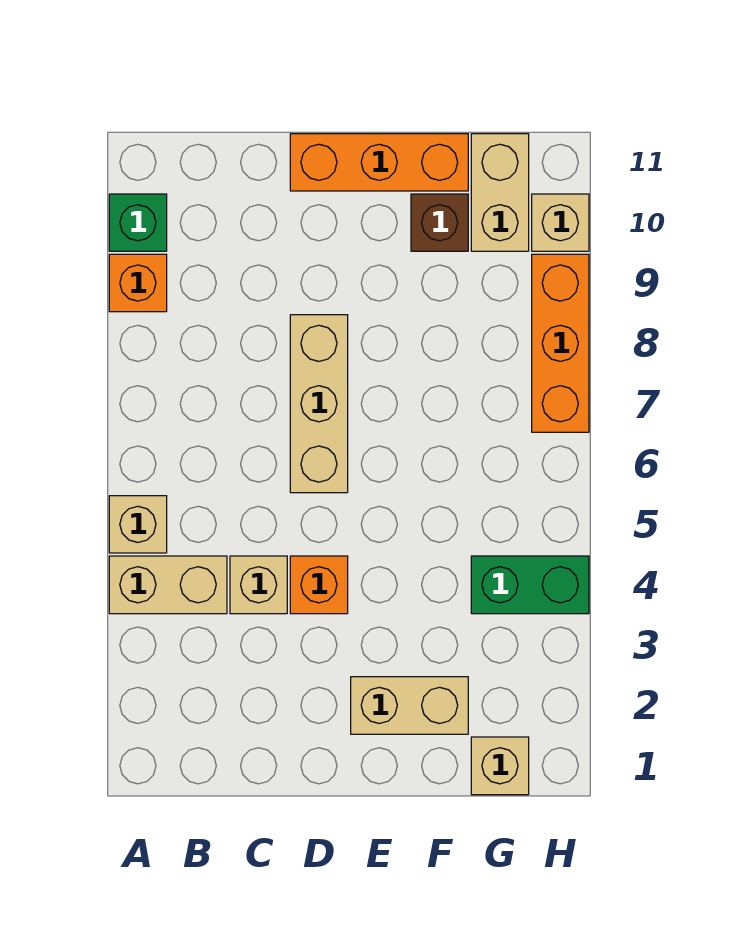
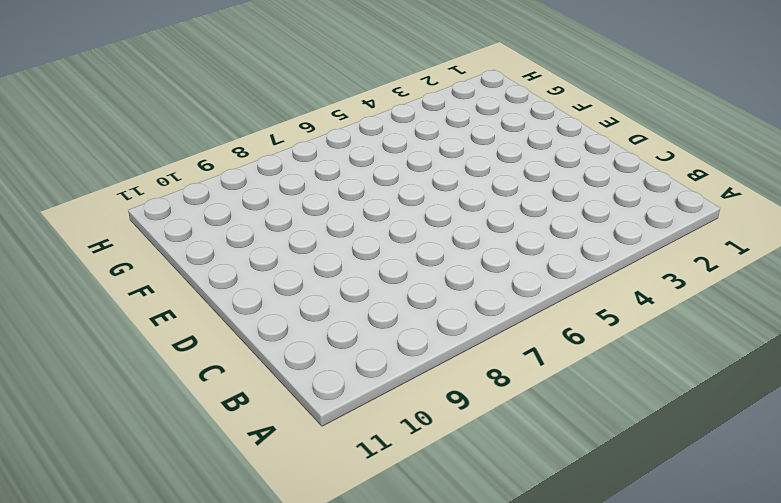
none -> tan 1x2 brick [109,556,227,614]
none -> tan 1x1 brick [109,496,167,553]
none -> orange 1x1 brick [109,254,167,312]

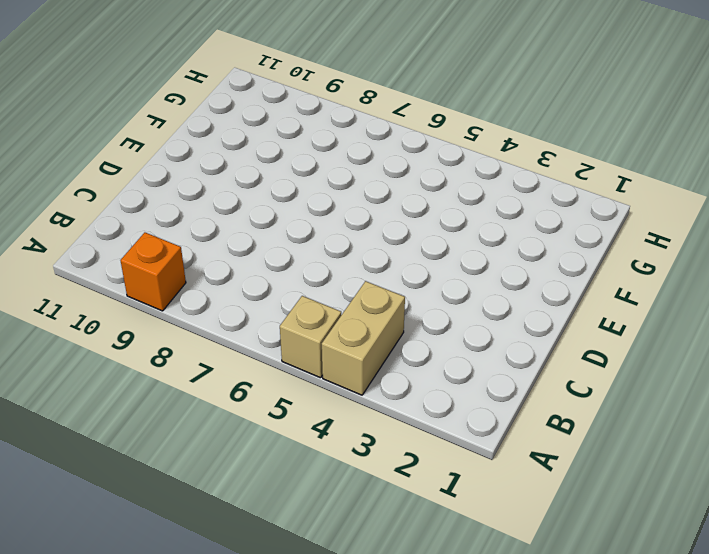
none -> green 1x1 brick [109,194,167,251]
none -> tan 1x1 brick [230,556,287,614]
none -> orange 1x1 brick [290,556,348,614]

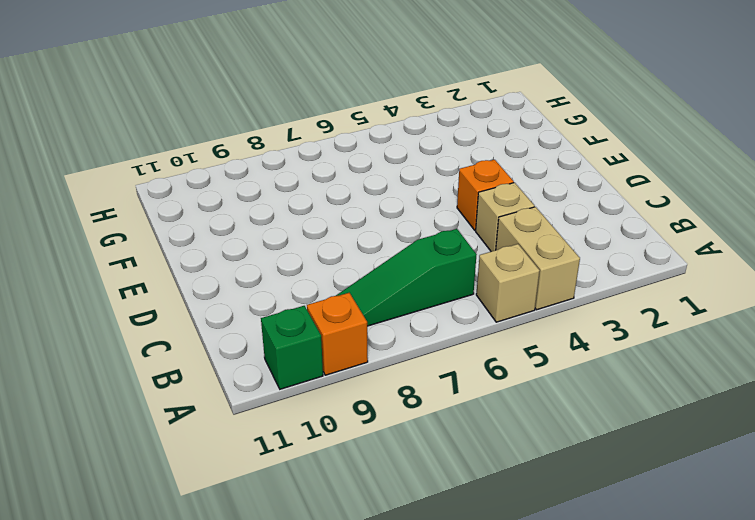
green 1x3 slope [336,229,477,326] -> none
none -> tan 1x3 brick [290,315,348,493]
none -> orange 1x3 brick [290,134,468,191]
none -> tan 1x2 brick [351,677,468,734]

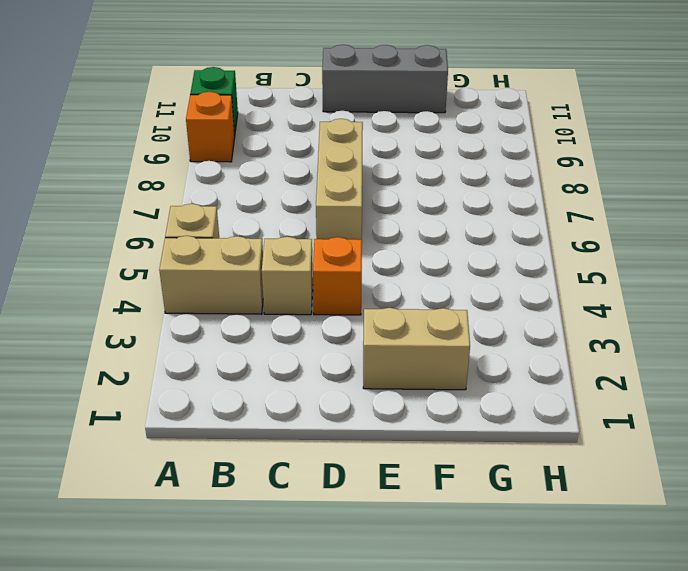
grey 1x3 brick [322,45,448,113] -> orange 1x3 brick [290,134,468,191]
none -> brown 1x1 brick [411,194,468,251]
none -> tan 1x1 brick [471,737,529,795]
none -> green 1x2 brick [471,556,589,614]

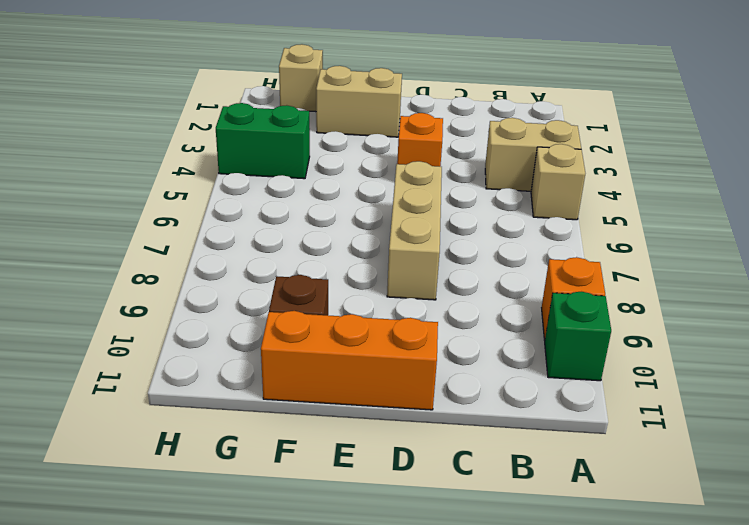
none -> tan 1x1 brick [230,556,287,614]
none -> tan 1x2 brick [471,134,529,251]
none -> orange 1x3 brick [532,254,589,432]

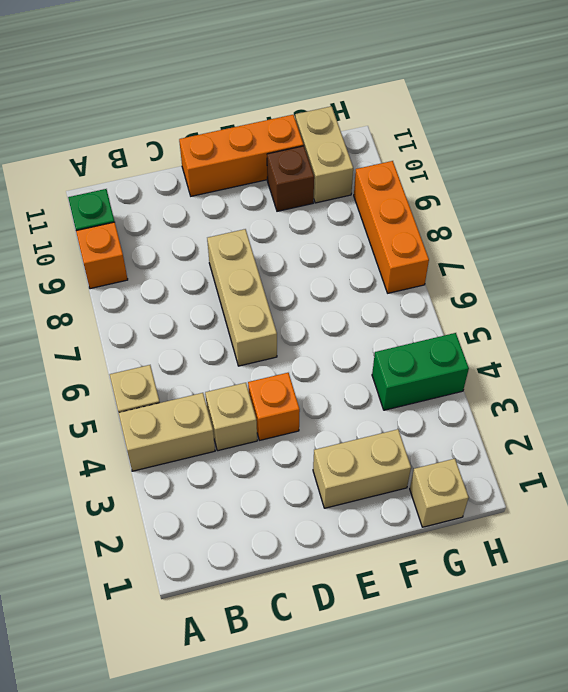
none -> tan 1x1 brick [532,194,589,251]

